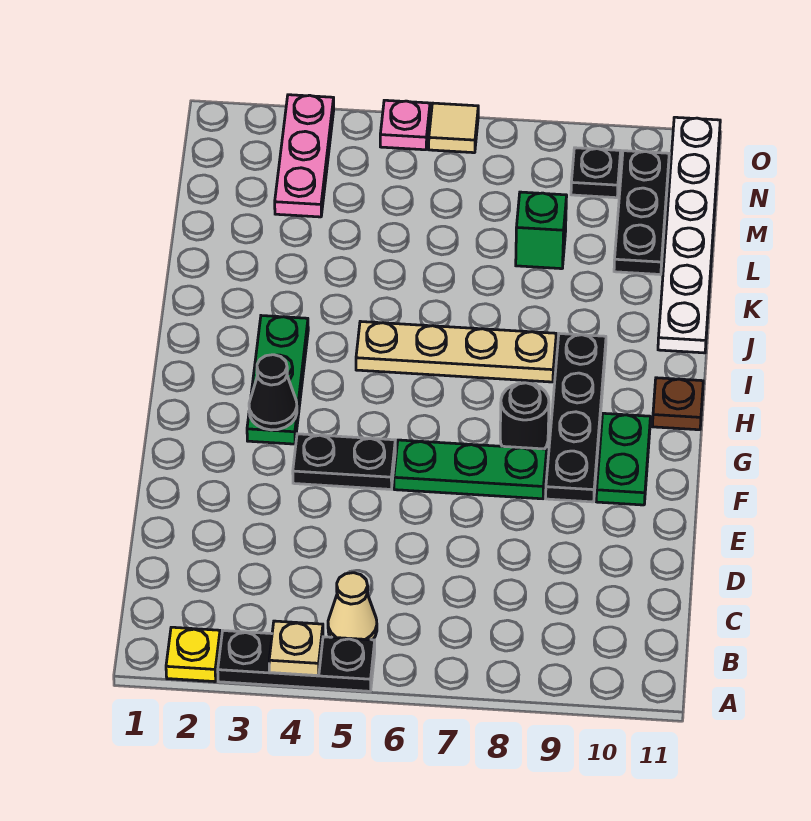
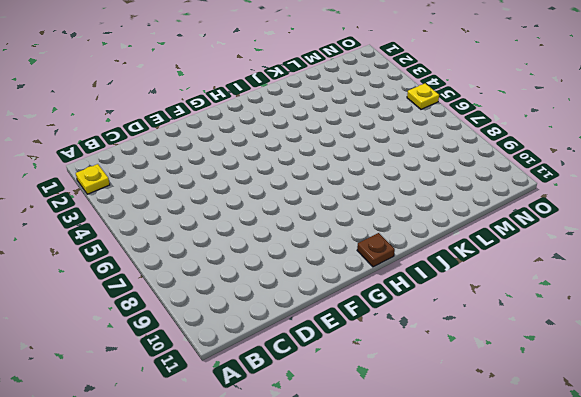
yellow 1x1 plate [407,83,439,109] -> pink 1x1 plate [380,100,430,150]
none -> black 1x3 plate [218,631,375,691]
none -> tan 1x1 cone [328,573,377,640]
none -> black 1x2 plate [293,434,395,489]

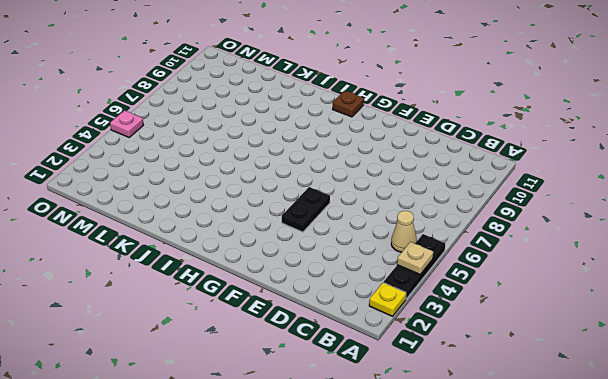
none -> green 1x3 plate [394,440,547,499]
none -> black 1x4 plate [546,334,606,502]
none -> green 1x2 plate [596,413,650,505]

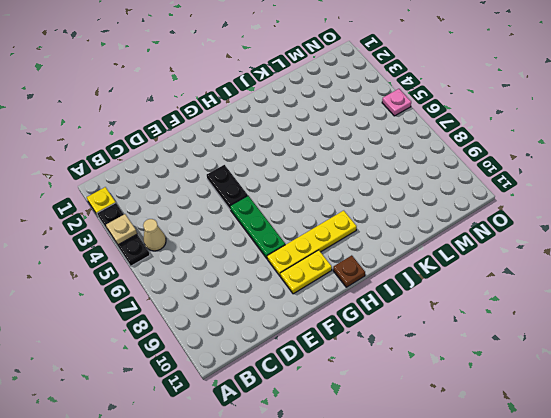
yellow 1x4 plate [267,211,357,276] -> black 1x4 plate [546,334,606,502]
yellow 1x2 plate [280,250,332,294] -> green 1x2 plate [596,413,650,505]
none -> green 1x3 plate [247,316,308,444]
none -> black 1x1 round brick [500,383,549,449]
none -> tan 1x4 plate [356,321,556,382]

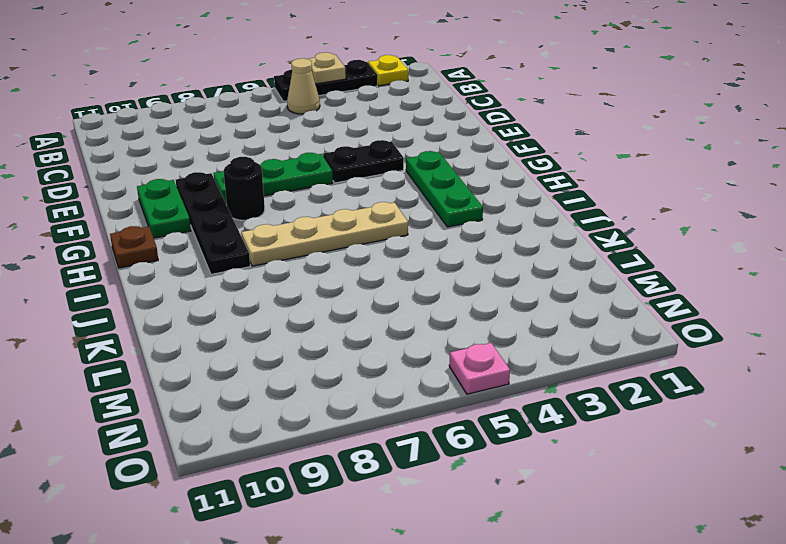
none -> white 1x6 plate [658,117,720,353]
none -> green 1x1 brick [516,192,567,269]
none -> black 1x3 plate [614,151,669,275]

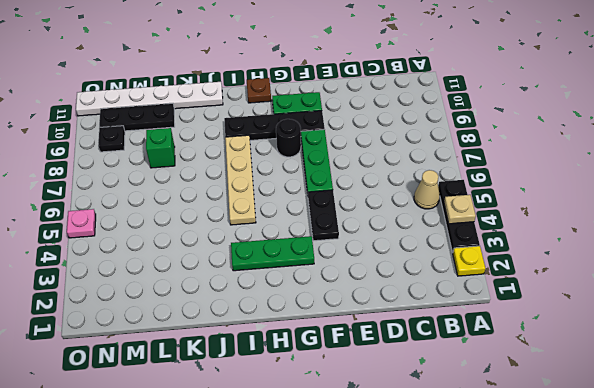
none -> pink 1x3 plate [275,95,334,217]
none -> tan 1x1 tile [429,103,478,153]
none -> black 1x1 cone [249,355,297,430]

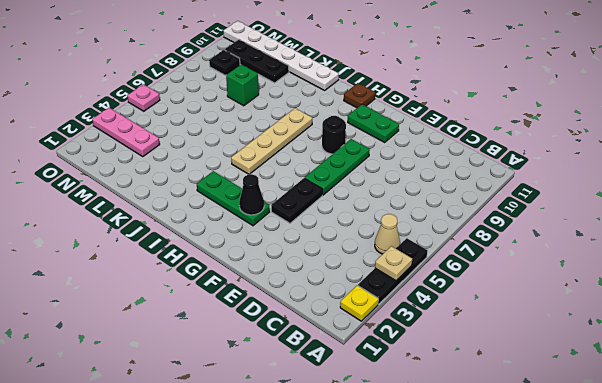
none -> black 1x4 plate [546,334,606,502]
none -> tan 1x1 tile [429,103,478,153]

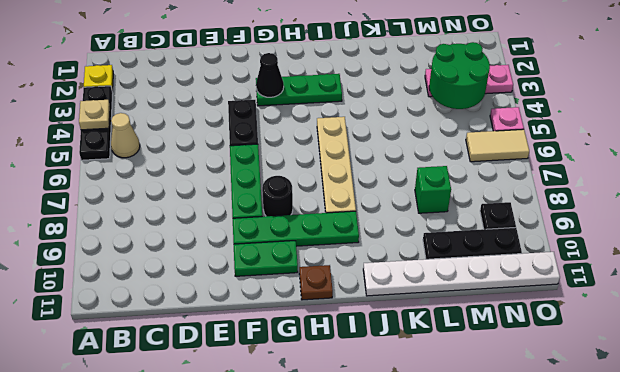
green 1x4 plate [233,211,359,246] -> black 1x4 plate [546,334,606,502]
green 2x2 round brick [429,42,490,109] -> none
tan 1x2 tile [466,129,529,162] -> tan 1x1 tile [429,103,478,153]

